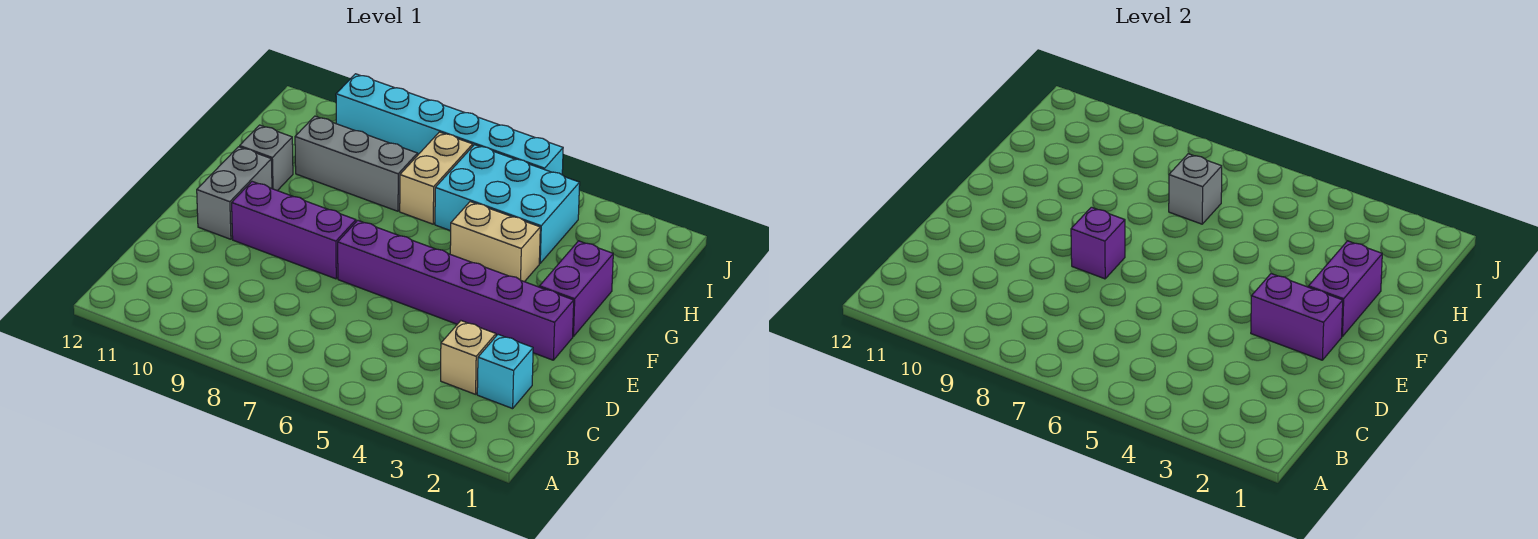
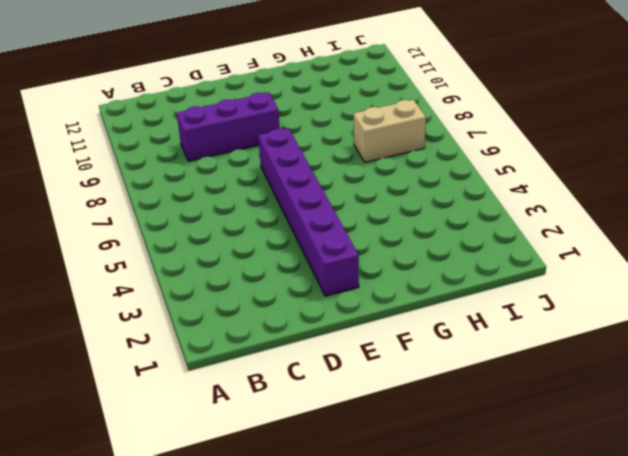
purple 1x3 brick [177,92,280,161] -> purple 1x3 brick turned to [232,182,356,279]
none -> cyan 1x1 brick [477,335,533,409]
none -> tan 1x1 brick [441,321,496,394]
none -> grey 1x2 brick [197,147,272,239]

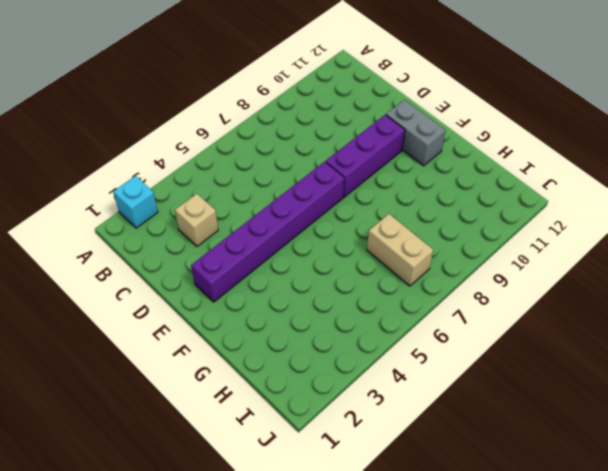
cyan 1x1 brick [113,176,158,228] -> cyan 1x1 brick moved to [477,335,533,409]
none -> purple 1x2 brick [540,241,613,336]
none -> tan 1x2 brick [450,202,540,282]
none -> grey 1x1 brick [240,125,293,191]

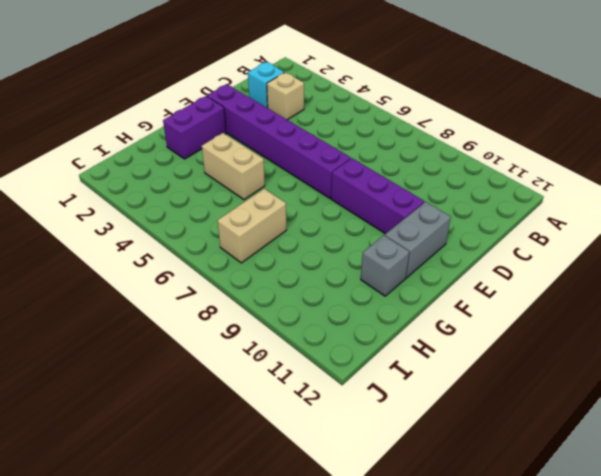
none -> cyan 2x3 brick [435,145,580,263]
none -> grey 1x3 brick [295,116,418,211]
none -> cyan 1x6 brick [336,74,563,175]

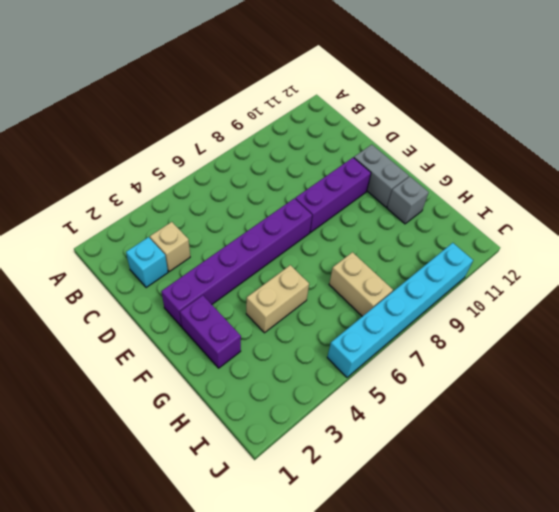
none -> cyan 2x3 brick [435,145,580,263]
none -> grey 1x3 brick [295,116,418,211]
none -> purple 1x2 brick [1251,274,1343,360]

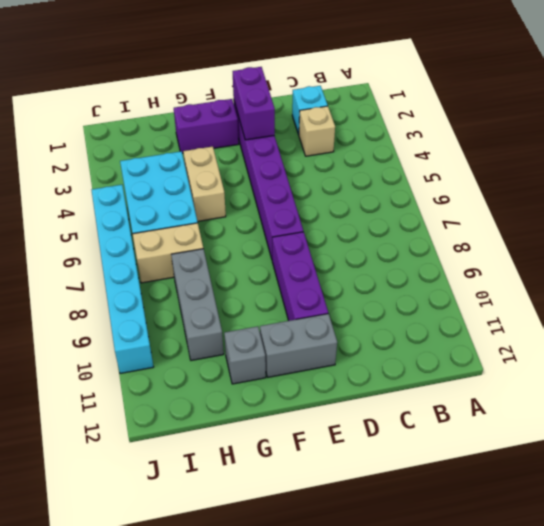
none -> purple 1x1 brick [1071,207,1125,279]
none -> purple 1x2 brick [1309,241,1382,336]
none -> grey 1x1 brick [1169,154,1222,224]

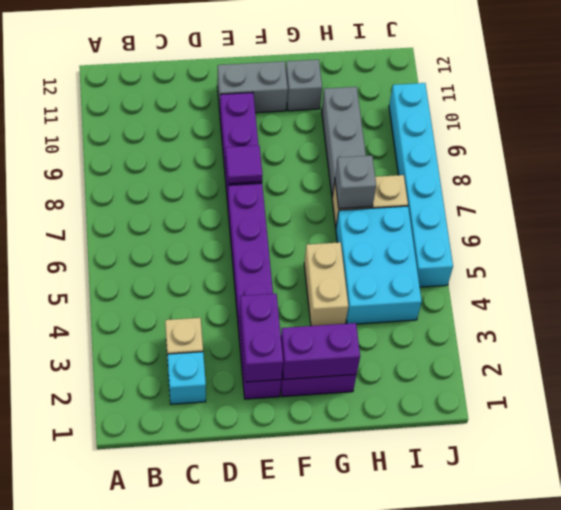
purple 1x1 tile [226,145,262,184] -> purple 1x1 brick [1071,207,1125,279]

